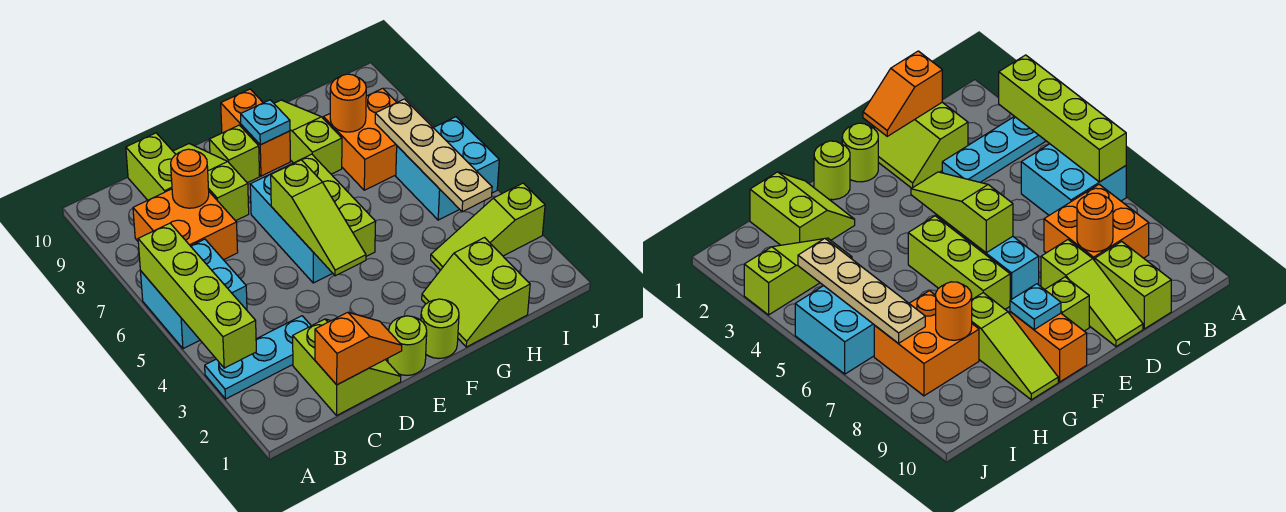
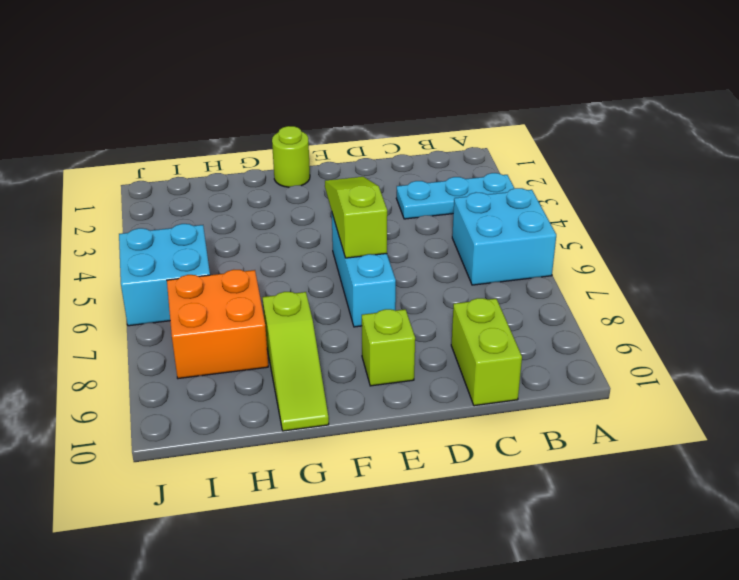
none -> orange 2x2 brick [133,189,238,260]
none -> lime 2x2 slope [293,319,401,415]
none -> lime 1x3 slope [173,144,249,221]

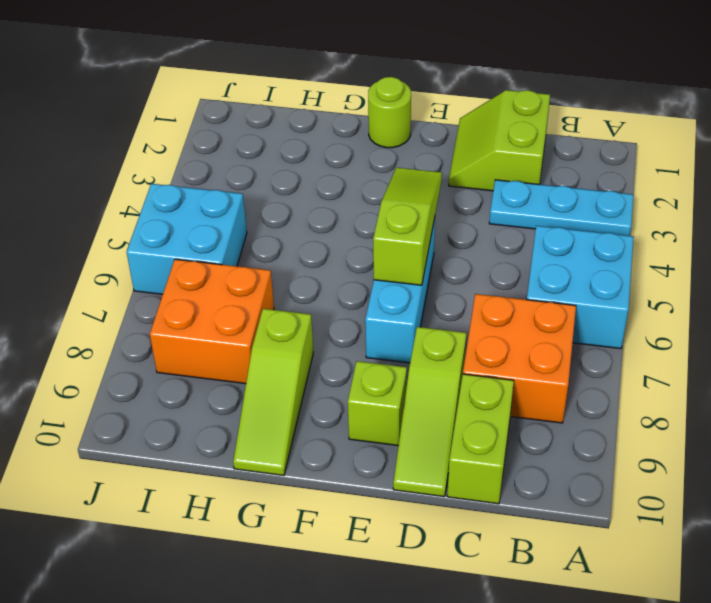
none -> lime 1x1 round brick [388,316,427,375]
none -> lime 1x3 brick [282,154,376,256]
none -> orange 1x2 brick [221,89,290,176]

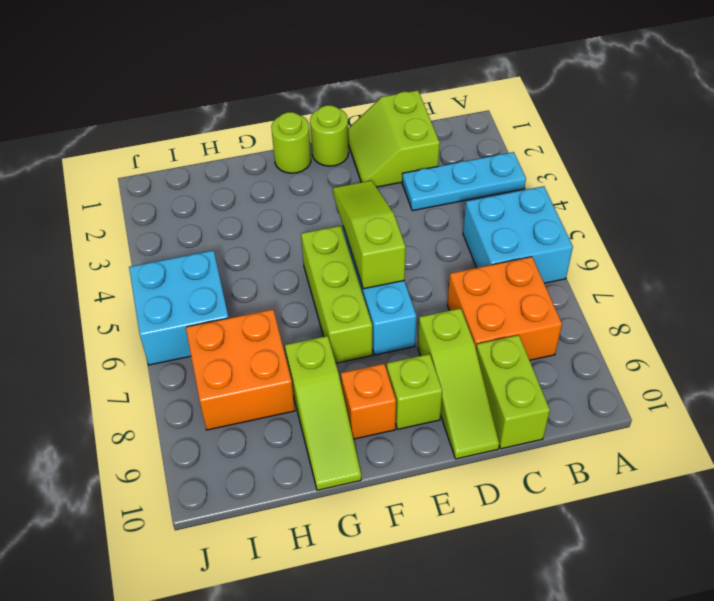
orange 1x1 brick [341,364,396,439] -> orange 1x2 brick [221,89,290,176]
none -> lime 2x2 slope [422,238,530,347]
none -> lime 1x3 slope [431,183,545,270]
none -> lime 1x4 brick [138,223,256,368]

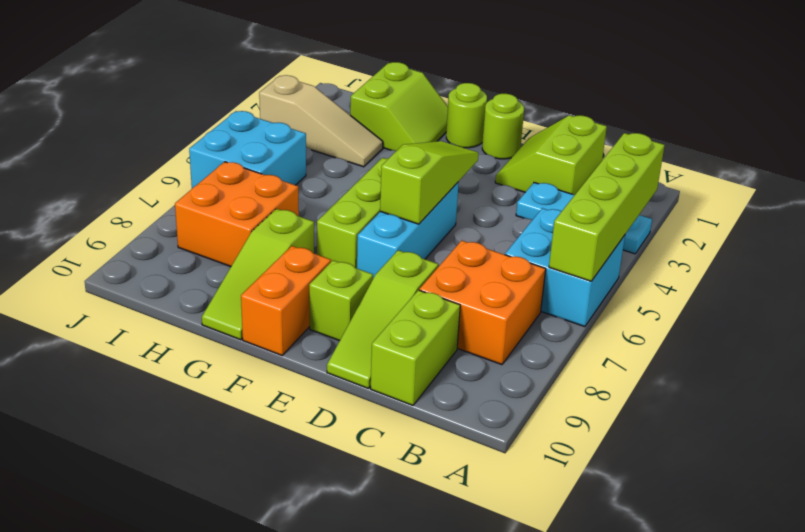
tan 1x3 slope [259,75,383,167] -> lime 1x3 slope [431,183,545,270]
none -> orange 1x2 slope [315,312,402,385]
none -> orange 1x1 round brick [171,149,209,208]
none -> cyan 1x1 plate [241,100,290,145]

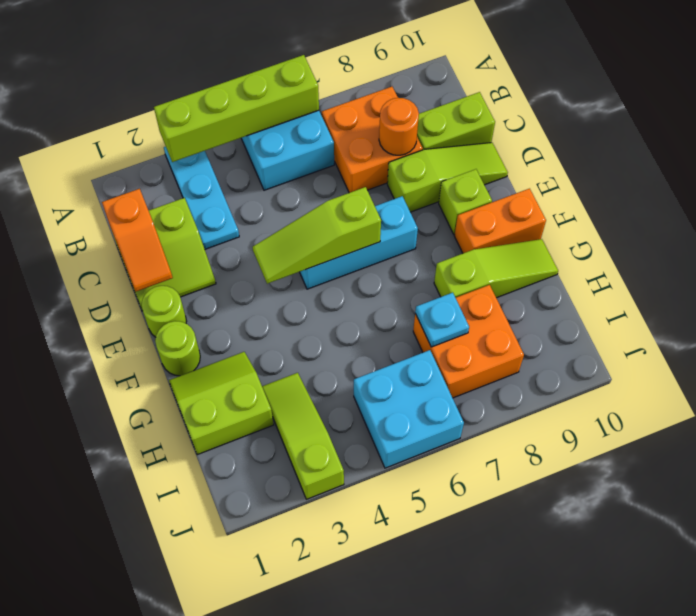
cyan 1x1 plate [415,293,469,347] -> cyan 1x1 plate moved to [241,100,290,145]
none -> lime 1x3 brick [282,154,376,256]
none -> orange 1x1 round brick [330,74,366,132]
none -> tan 1x4 plate [375,99,492,212]

